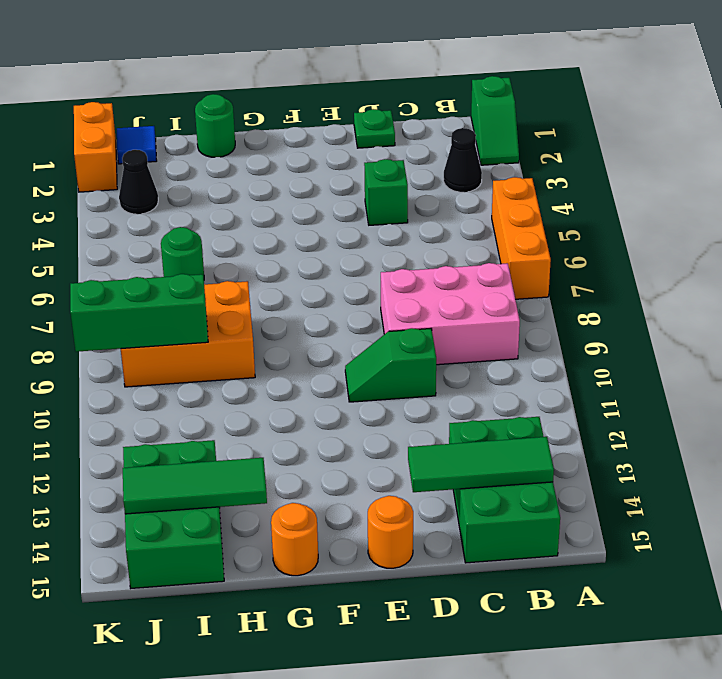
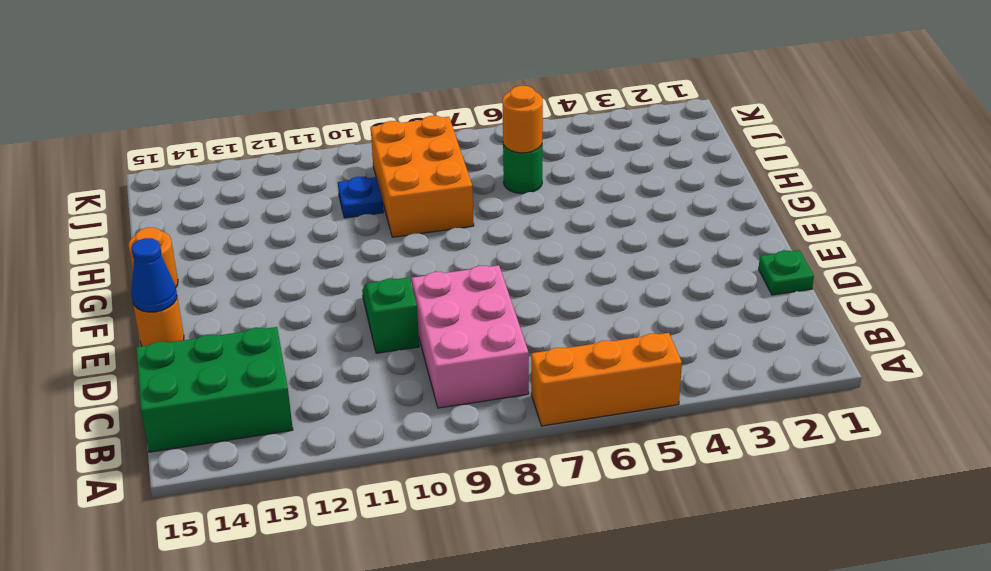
blue 1x1 cone [131,238,177,312] -> none
orange 1x1 round brick [502,86,543,153] -> none
blue 1x1 plate [338,177,384,218] -> none
none -> green 1x2 slope [471,76,519,165]
none -> black 1x1 cone [443,128,482,192]
none -> green 1x1 brick [364,159,408,225]

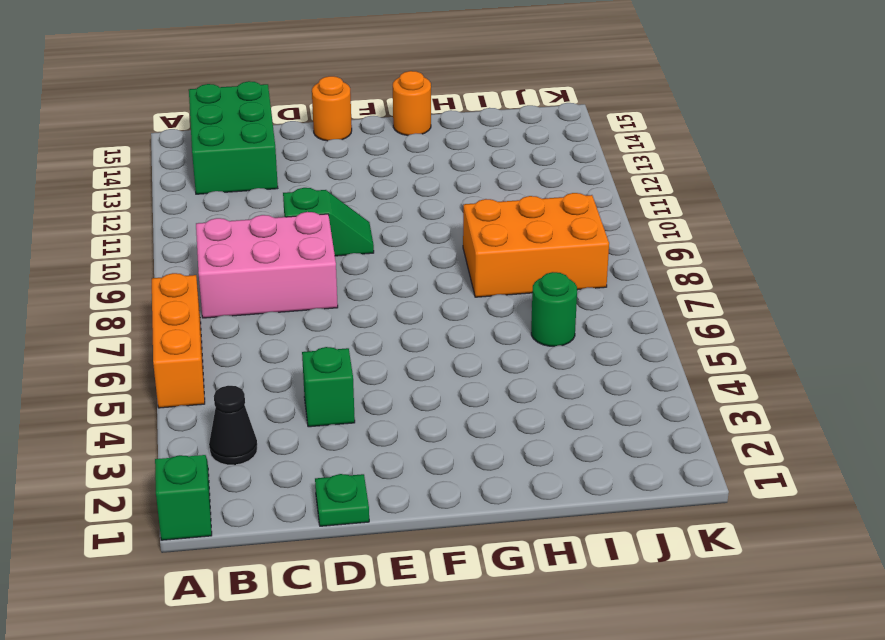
none -> green 1x1 round brick [195,94,235,157]
none -> green 2x3 brick [123,440,224,588]
none -> blue 1x1 tile [117,126,157,164]

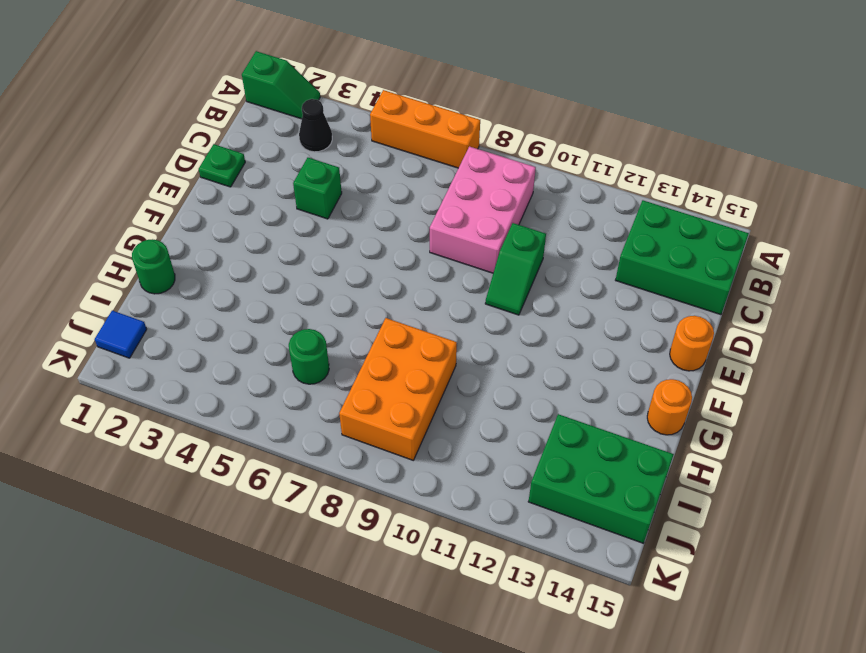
none -> black 1x1 cone [119,150,158,214]
none -> orange 1x2 brick [74,102,117,192]
none -> green 1x3 tile [408,437,554,492]

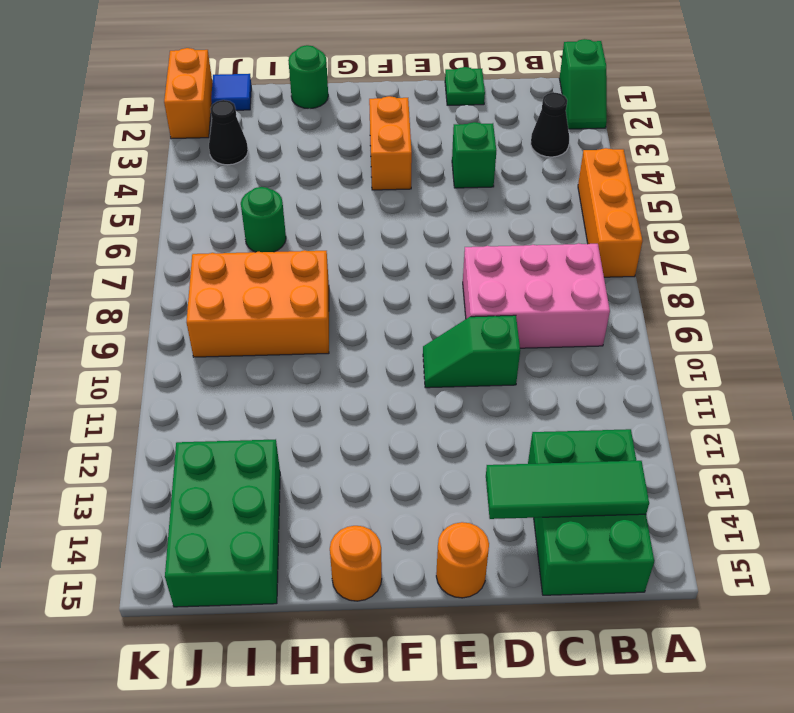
orange 1x2 brick [369,96,412,190] -> none
none -> green 1x3 tile [123,458,267,514]
none -> green 1x3 brick [70,274,208,352]

